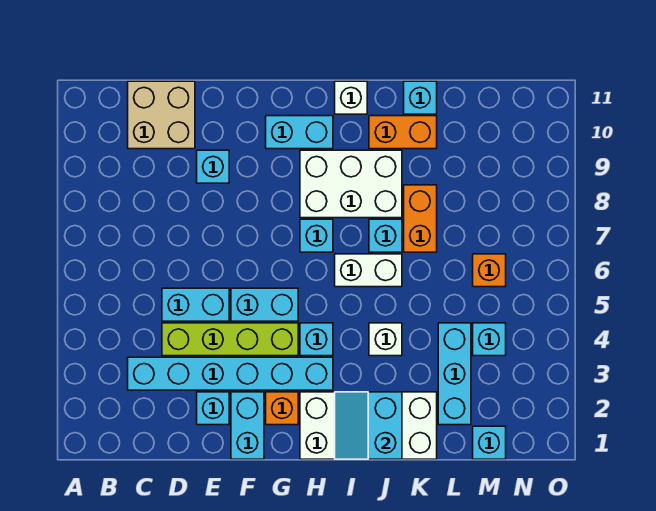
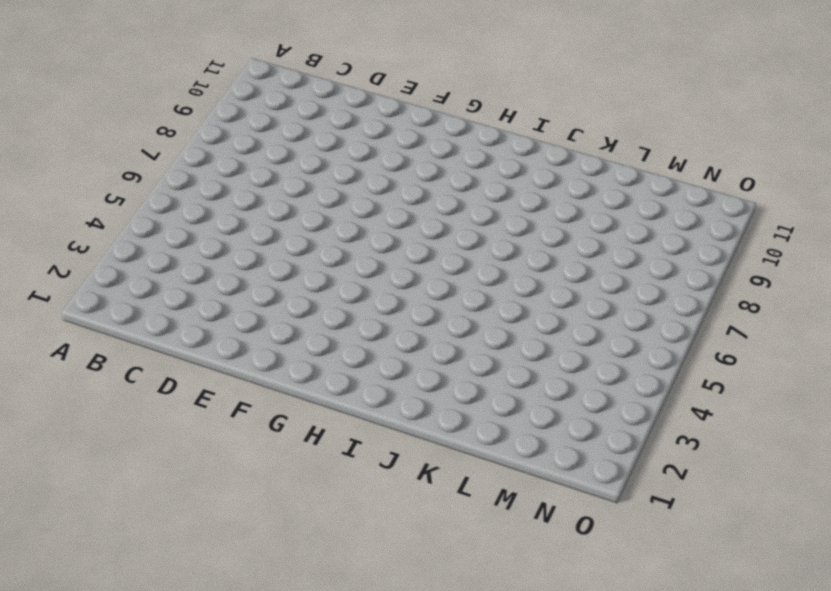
none -> cyan 1x6 brick [128,357,333,390]
none -> tan 2x2 brick [128,81,195,149]
none -> lime 1x4 brick [162,323,298,356]

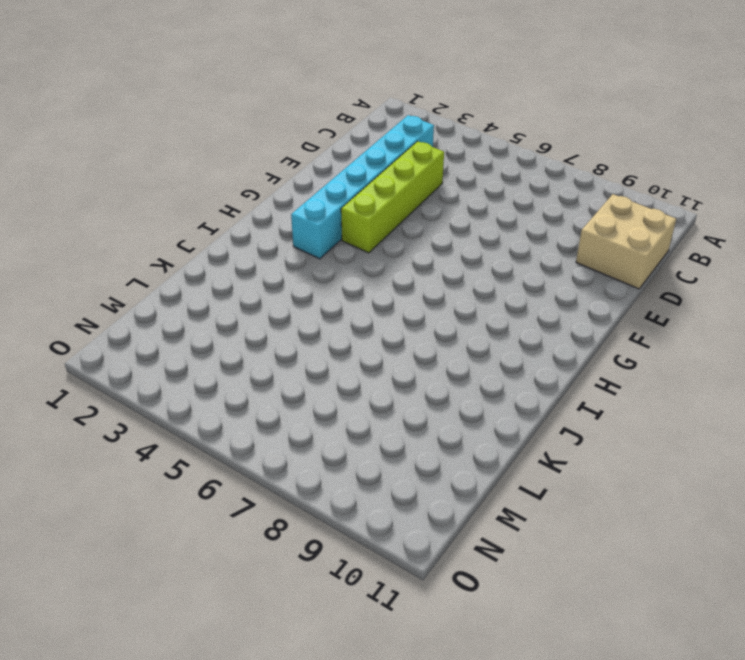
none -> cyan 1x2 brick [162,288,229,321]
none -> cyan 1x1 brick [197,392,229,425]
none -> cyan 1x1 brick [197,150,229,183]

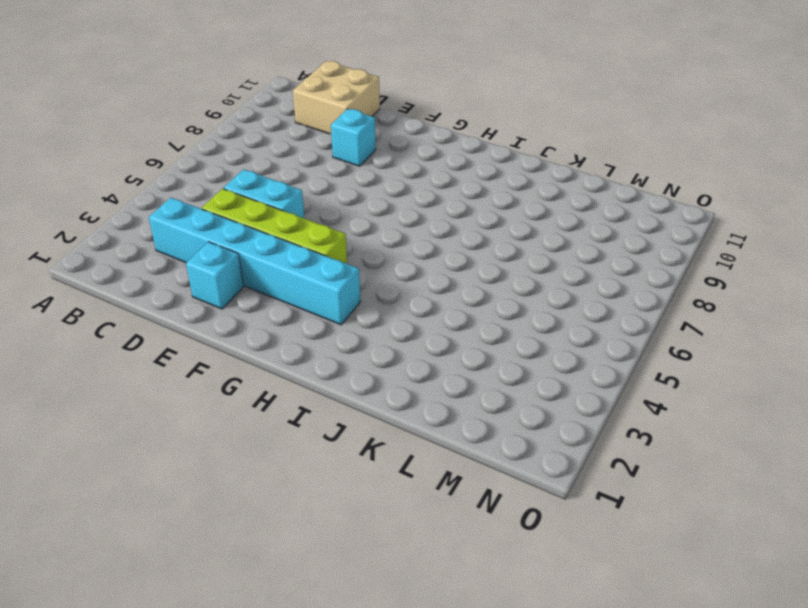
none -> cyan 1x2 brick [231,392,264,459]
none -> cyan 1x2 brick [231,288,298,321]
none -> orange 1x1 brick [266,392,298,425]

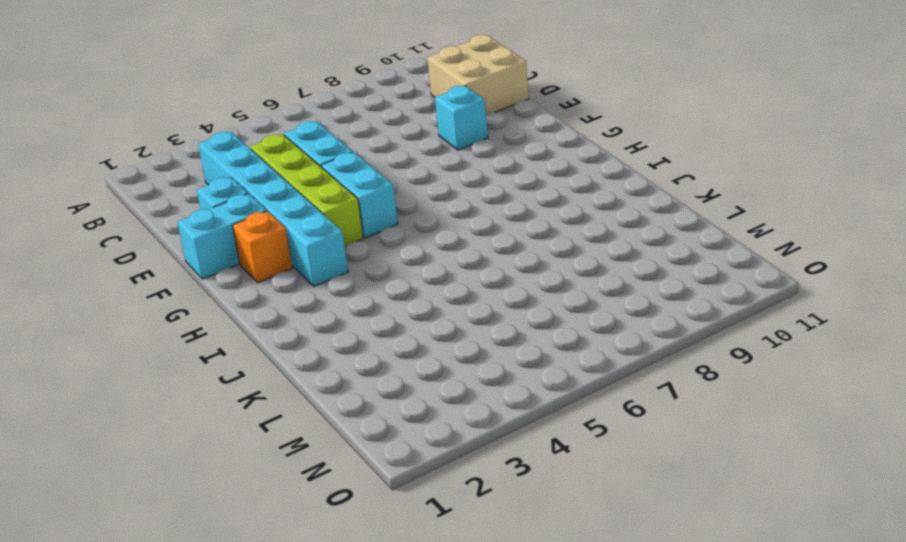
none -> cyan 1x2 brick [266,116,333,149]
none -> white 2x4 brick [300,392,437,459]
none -> cyan 1x1 brick [300,323,333,356]

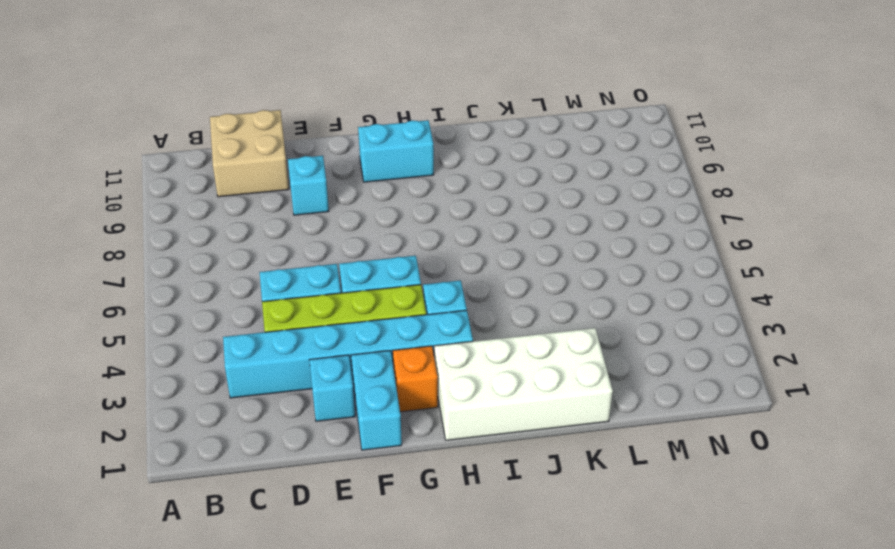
none -> cyan 1x1 brick [300,219,333,252]
none -> white 2x3 brick [300,150,402,218]
none -> white 1x2 brick [335,254,402,287]

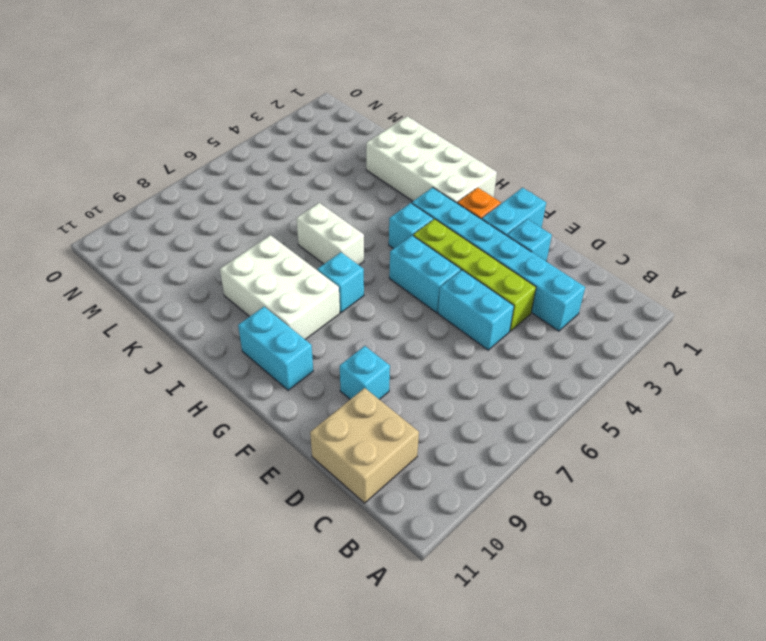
none -> white 1x1 brick [335,81,367,114]
none -> white 1x1 brick [369,323,402,356]
none -> cyan 1x1 brick [369,219,402,252]

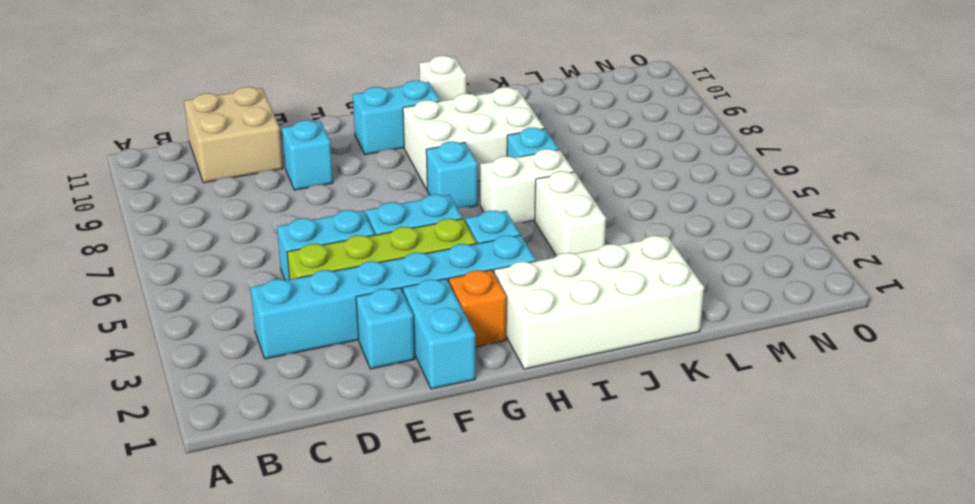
white 1x2 brick [535,171,606,256] -> white 1x1 brick [369,323,402,356]
none -> orange 1x2 brick [369,116,437,149]
none -> orange 1x2 brick [404,185,437,252]
none -> cyan 1x1 brick [404,81,437,114]

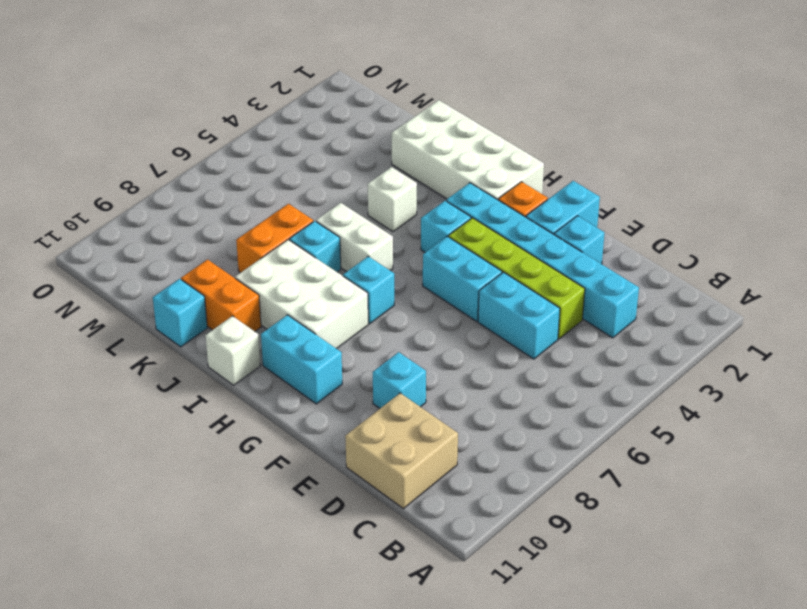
none -> cyan 1x3 brick [438,323,471,425]
none -> cyan 1x1 brick [473,426,506,459]
none -> cyan 1x1 brick [473,323,506,356]

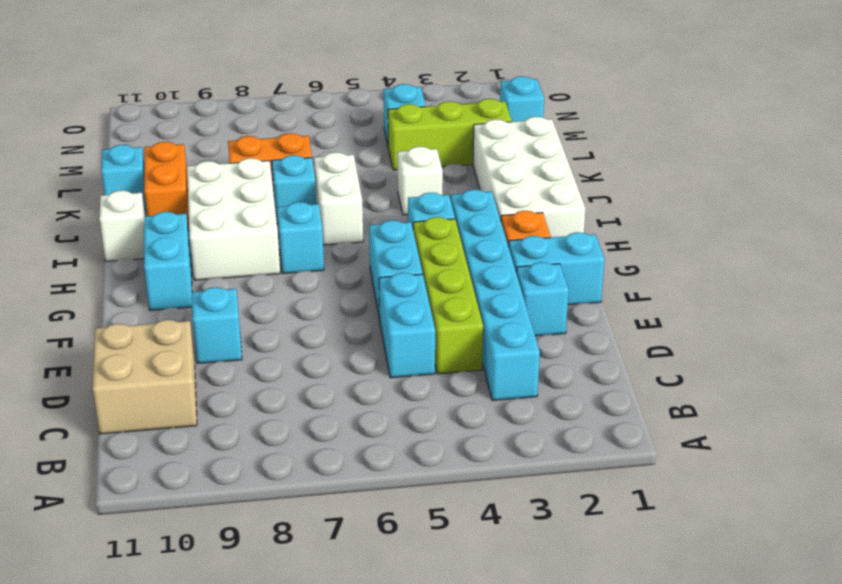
lime 1x3 brick [388,99,512,170] -> cyan 1x3 brick [438,323,471,425]
none -> orange 1x1 brick [473,254,506,287]
none -> cyan 2x2 slope [335,392,402,459]

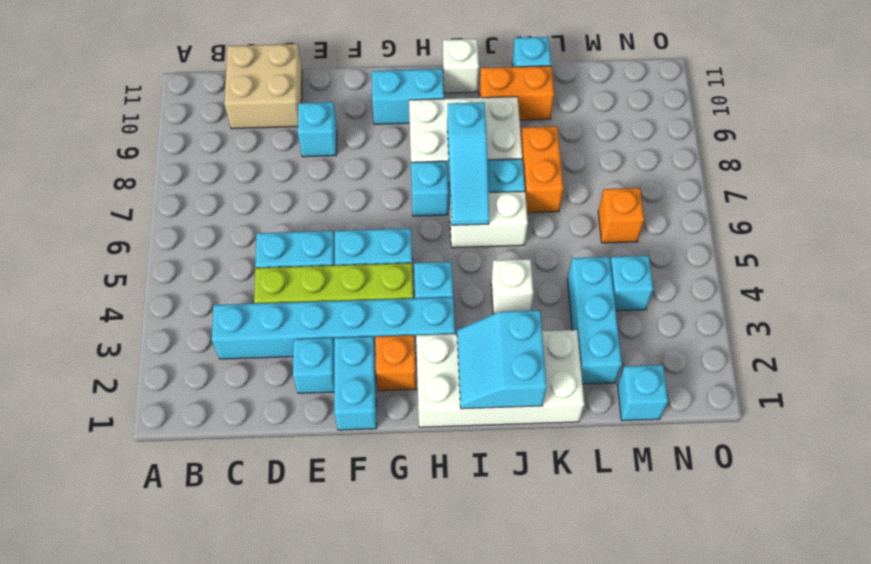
cyan 1x3 slope [447,102,489,225] -> none

